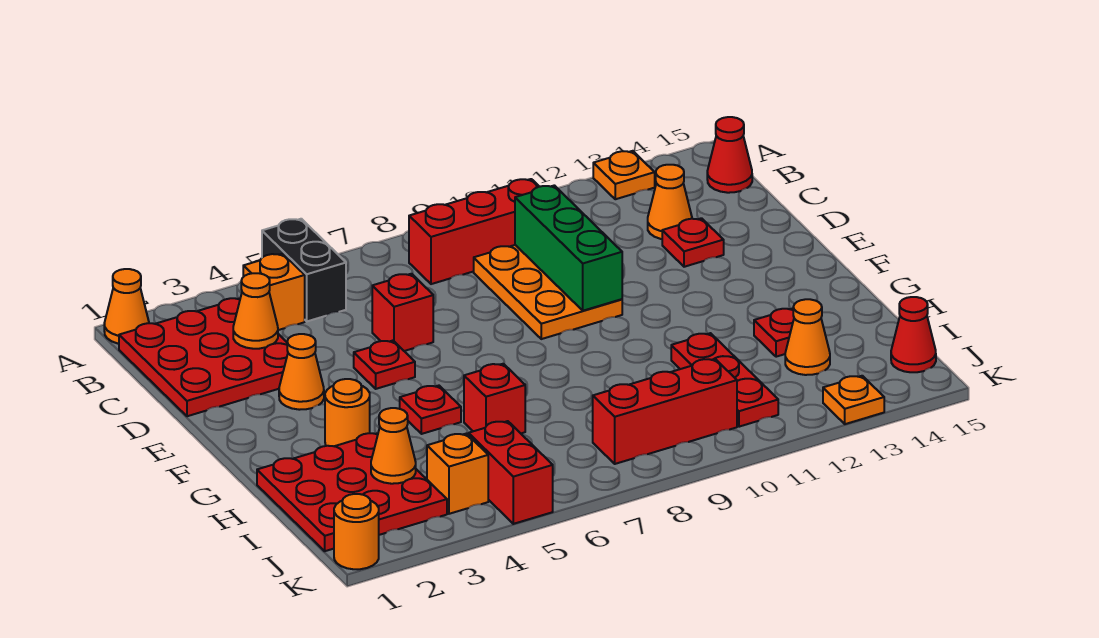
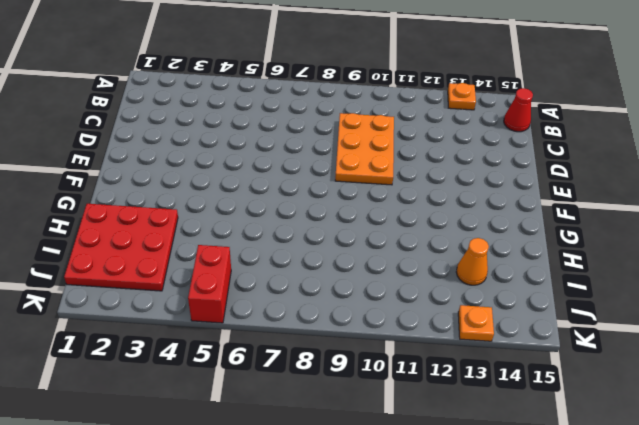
none -> orange 1x1 cone [104,269,149,344]
none -> black 1x2 brick [262,219,346,321]
none -> red 3x3 plate [119,298,288,416]

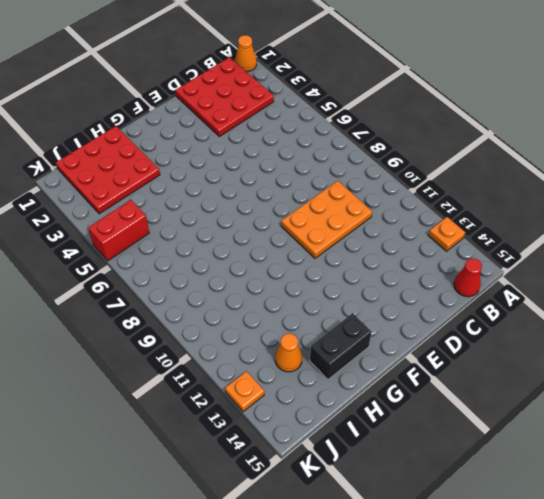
black 1x2 brick [310,313,371,380] -> black 1x2 brick moved to [262,219,346,321]
none -> orange 1x1 brick [243,254,305,330]
none -> red 1x3 brick [409,179,539,284]
none -> orange 1x1 cone [648,165,692,239]

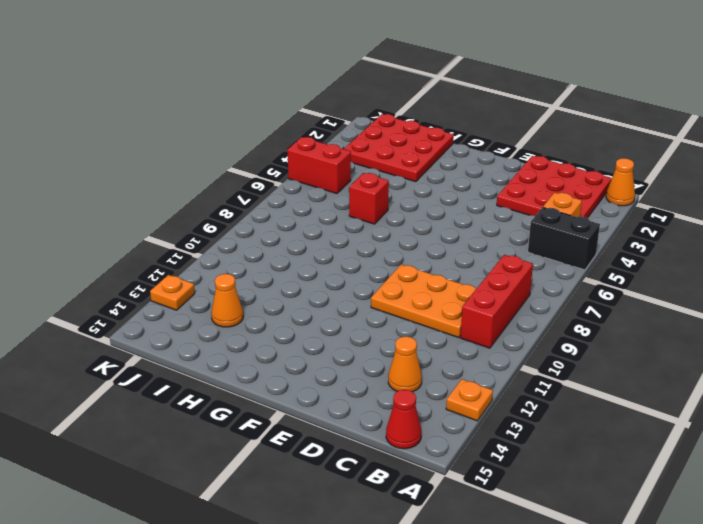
none -> red 1x1 brick [372,274,433,351]
none -> red 1x1 plate [662,218,724,267]
none -> orange 1x1 cone [279,334,324,410]

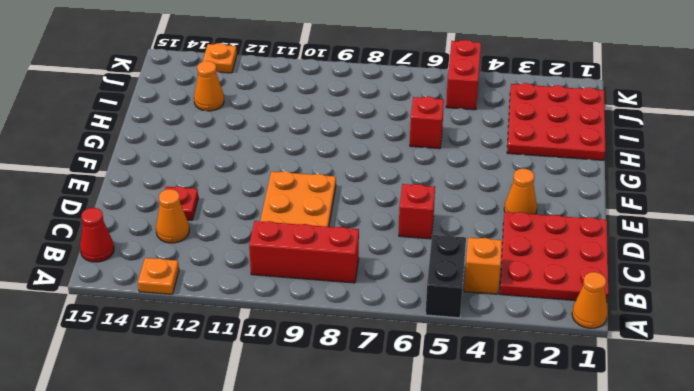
none -> red 1x1 plate [354,341,415,389]
none -> orange 1x1 round brick [325,379,370,446]
none -> red 1x1 plate [400,386,461,434]

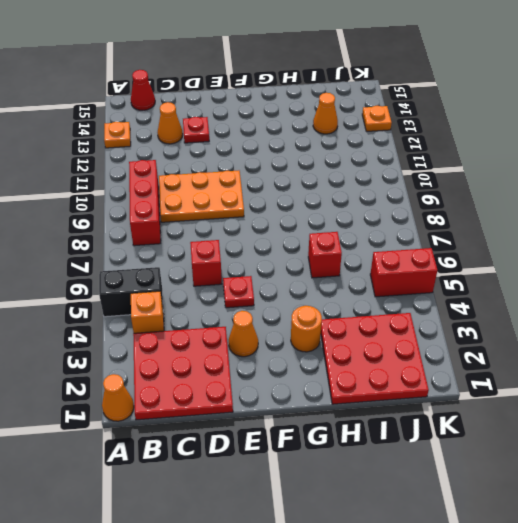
none -> red 1x1 plate [400,386,461,434]
none -> red 1x3 plate [671,333,778,427]
none -> red 1x1 plate [754,308,794,357]

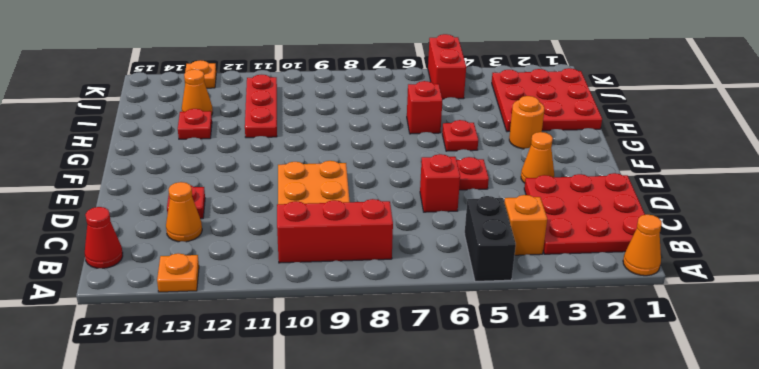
none -> orange 1x1 brick [427,434,488,514]
none -> red 1x3 brick [593,359,737,464]
none -> red 1x1 cone [891,297,936,372]

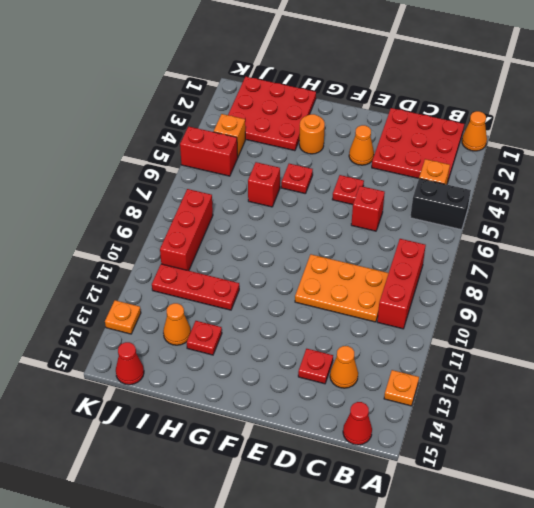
none -> orange 1x1 round brick [334,494,379,569]
none -> orange 1x1 cone [233,273,278,349]
none -> green 1x3 brick [515,185,622,311]

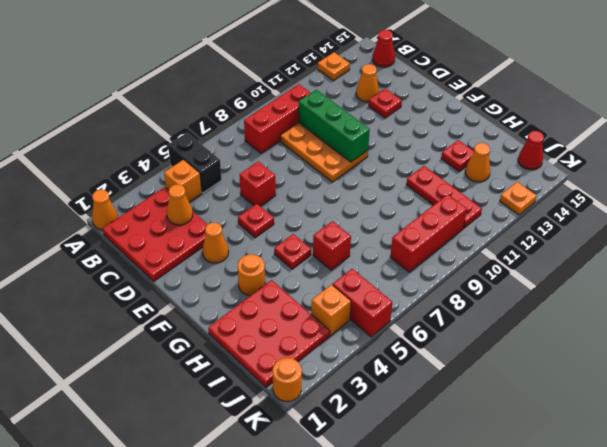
none -> orange 1x1 cone [371,408,416,484]

